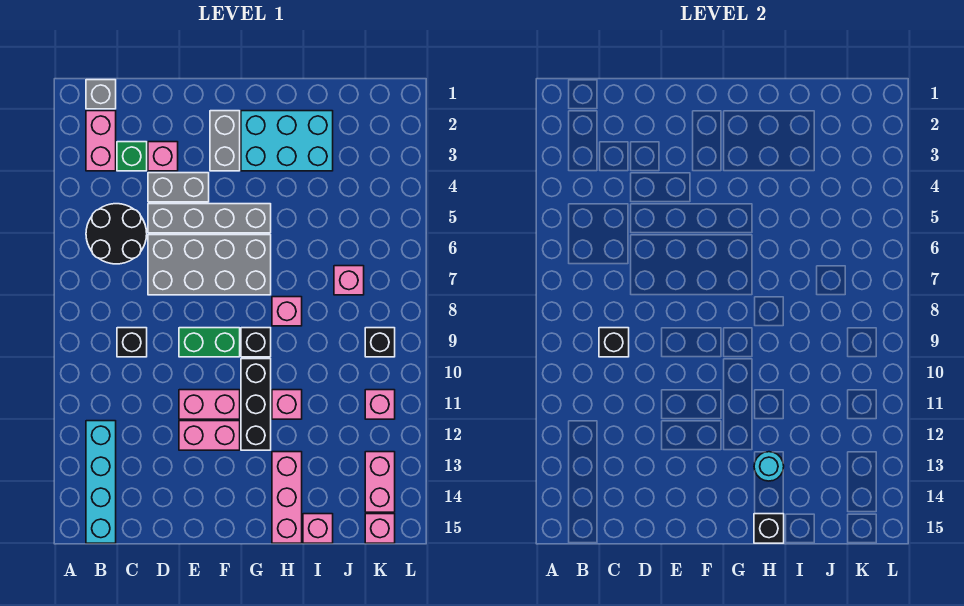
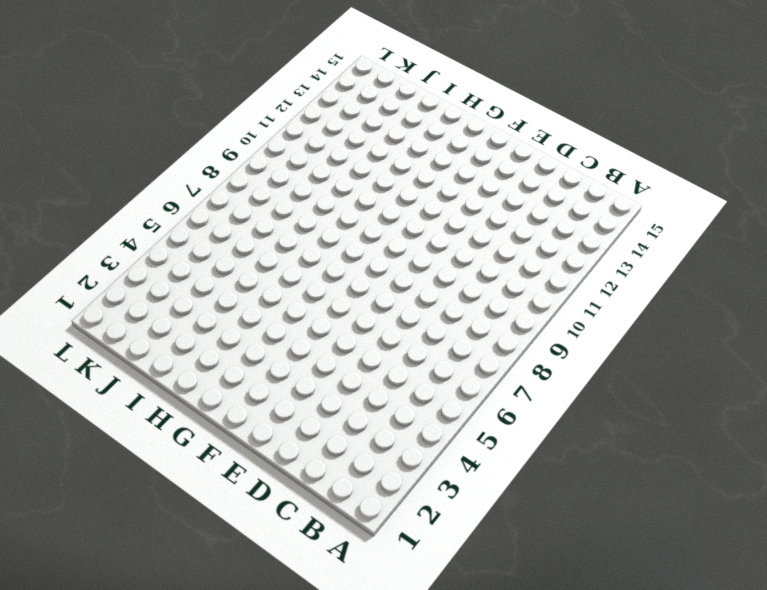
none -> grey 1x1 brick [86,80,116,109]
none -> pink 1x2 brick [86,111,116,171]
none -> black 2x2 round brick [86,204,147,264]

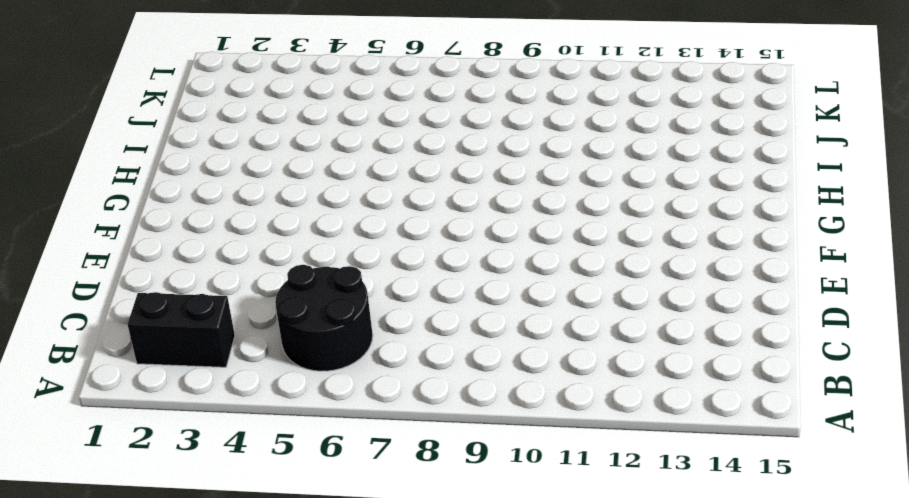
black 1x2 brick [128,292,235,367] -> pink 1x2 brick [86,111,116,171]
none -> grey 1x1 brick [86,80,116,109]
none -> cyan 1x4 brick [86,421,116,543]
none -> green 1x1 brick [117,142,147,171]

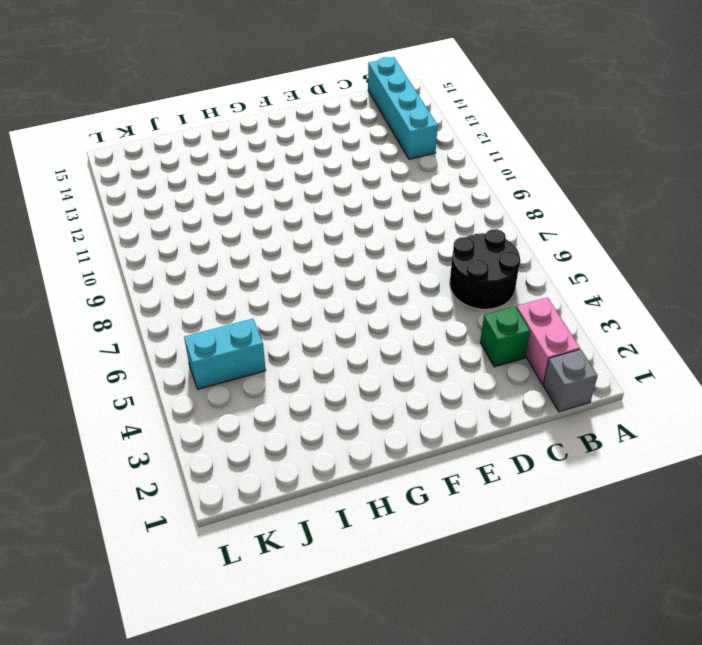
cyan 1x2 brick [184,319,266,389] -> none
none -> black 1x1 brick [117,328,147,357]
none -> pink 1x1 brick [148,142,178,171]
none -> grey 1x2 brick [148,173,209,202]

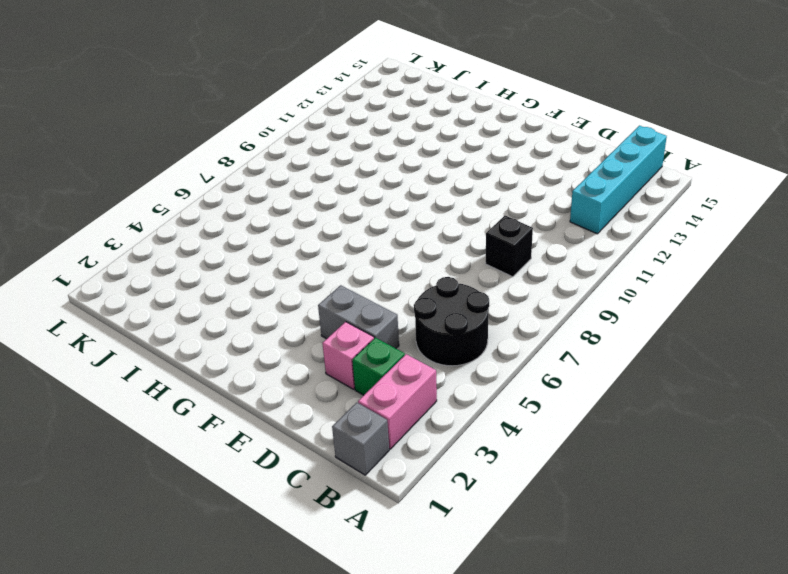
none -> grey 1x4 brick [148,204,271,233]
none -> grey 2x4 brick [148,235,271,295]
none -> green 1x2 brick [179,328,240,357]

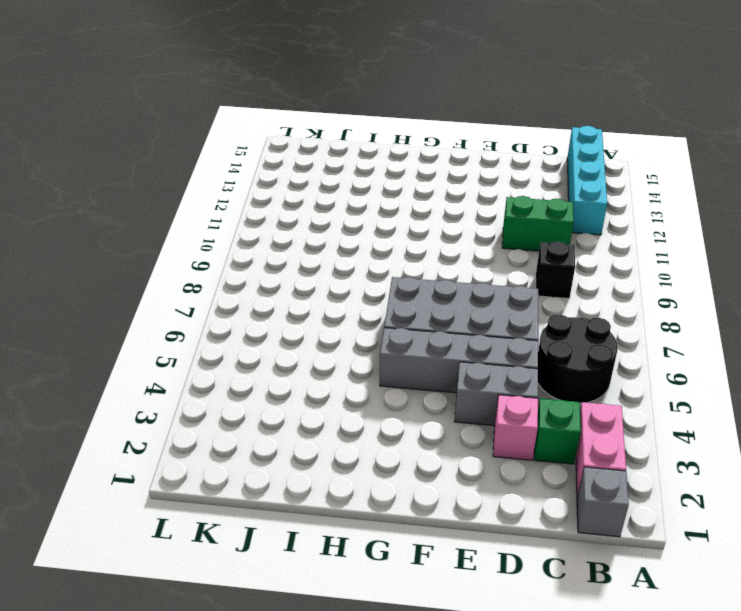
green 1x2 brick [502,196,574,251] -> green 1x2 brick moved to [179,328,240,357]
none -> pink 1x2 brick [179,390,240,419]
none -> pink 1x2 brick [179,421,240,450]
none -> grey 1x2 brick [210,111,240,171]

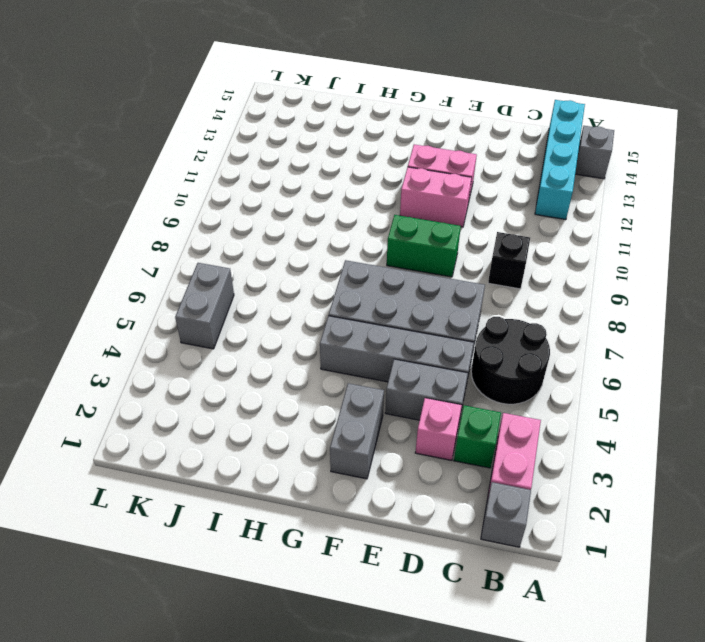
grey 1x1 brick [575,126,614,179] -> none
grey 1x2 brick [175,263,234,349] -> none
none -> cyan 2x3 brick [241,111,333,171]
none -> black 1x1 brick [241,328,271,357]
none -> black 1x3 brick [241,359,271,450]

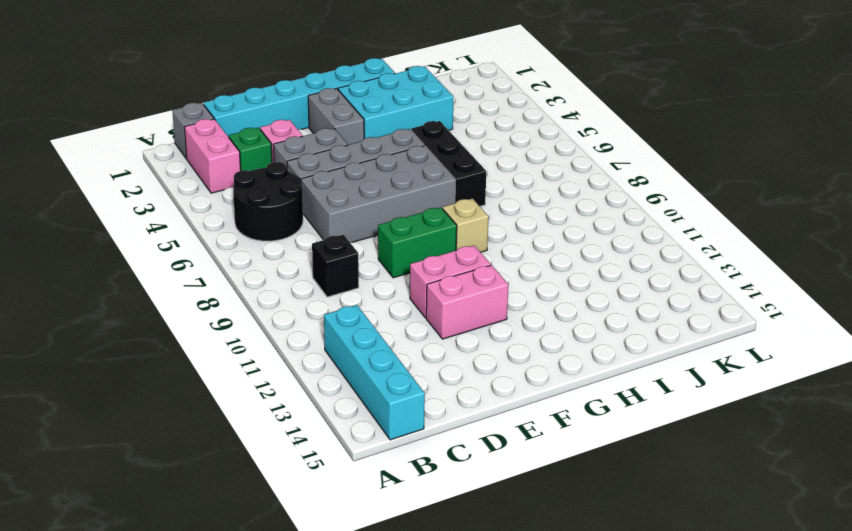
cyan 1x6 brick [204,58,395,137] -> none
tan 1x1 brick [443,199,489,252] -> black 1x1 brick [241,328,271,357]
black 1x3 brick [411,121,486,206] -> black 1x3 brick moved to [241,359,271,450]
none -> pink 1x1 brick [272,297,302,326]
none -> pink 1x1 brick [272,390,302,419]
none -> pink 1x3 brick [272,452,302,543]

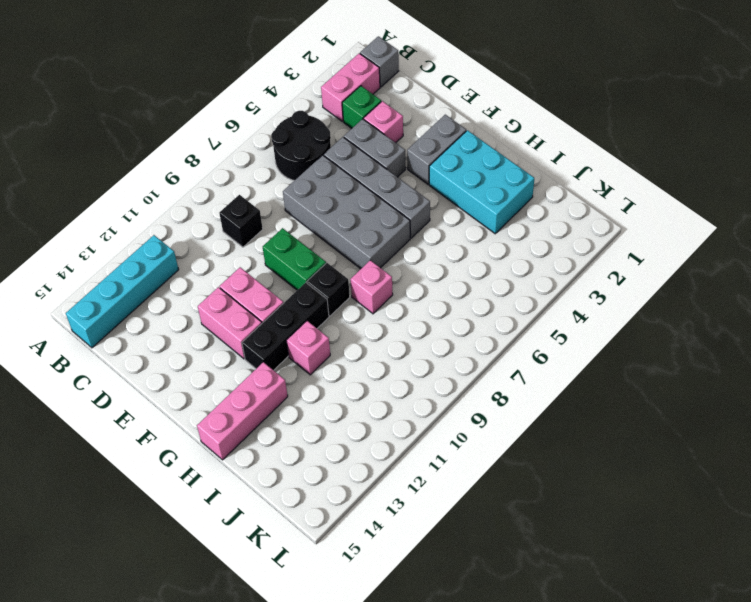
none -> pink 1x1 brick [303,514,333,543]
none -> pink 1x1 brick [334,266,364,295]
none -> black 1x1 brick [365,328,395,357]

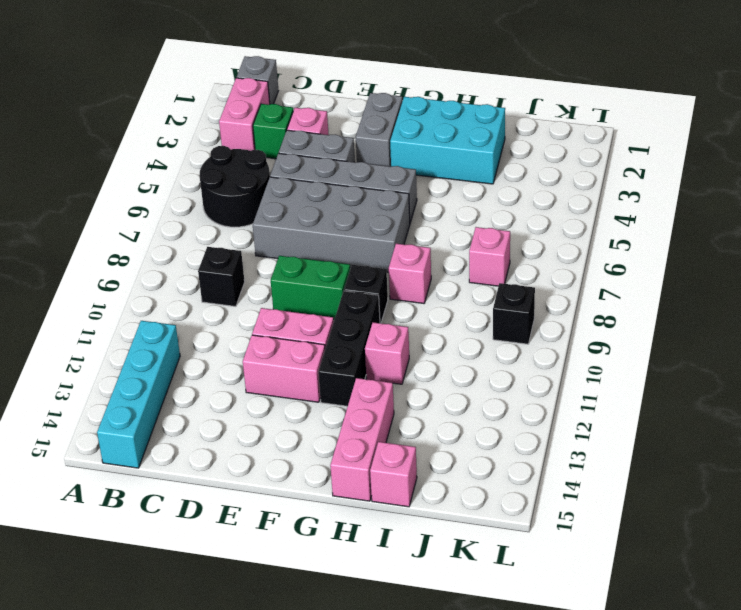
none -> pink 1x1 brick [365,390,395,419]
none -> pink 1x2 brick [365,452,395,512]
none -> pink 1x1 brick [365,514,395,543]

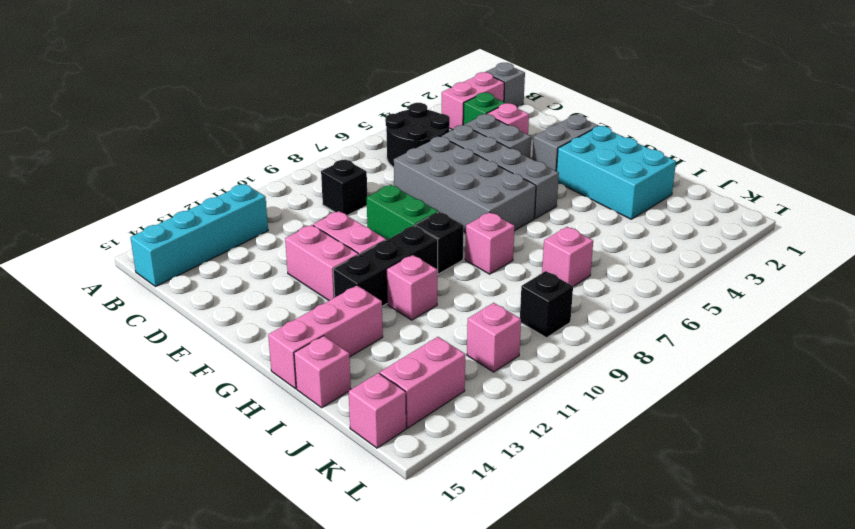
none -> black 1x1 brick [599,328,629,357]
none -> cyan 1x1 round brick [754,452,784,481]
none -> black 1x1 brick [754,514,784,543]

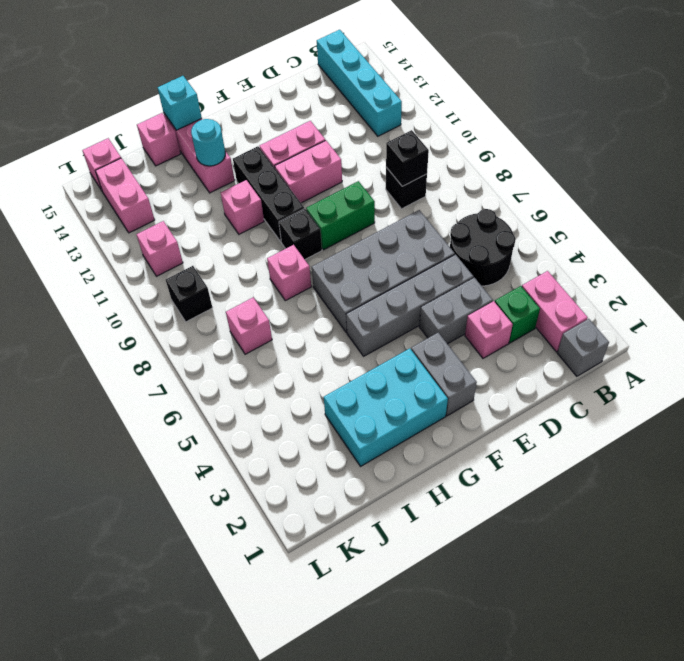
cyan 1x1 brick [158,76,202,130] -> black 1x1 brick [754,514,784,543]

